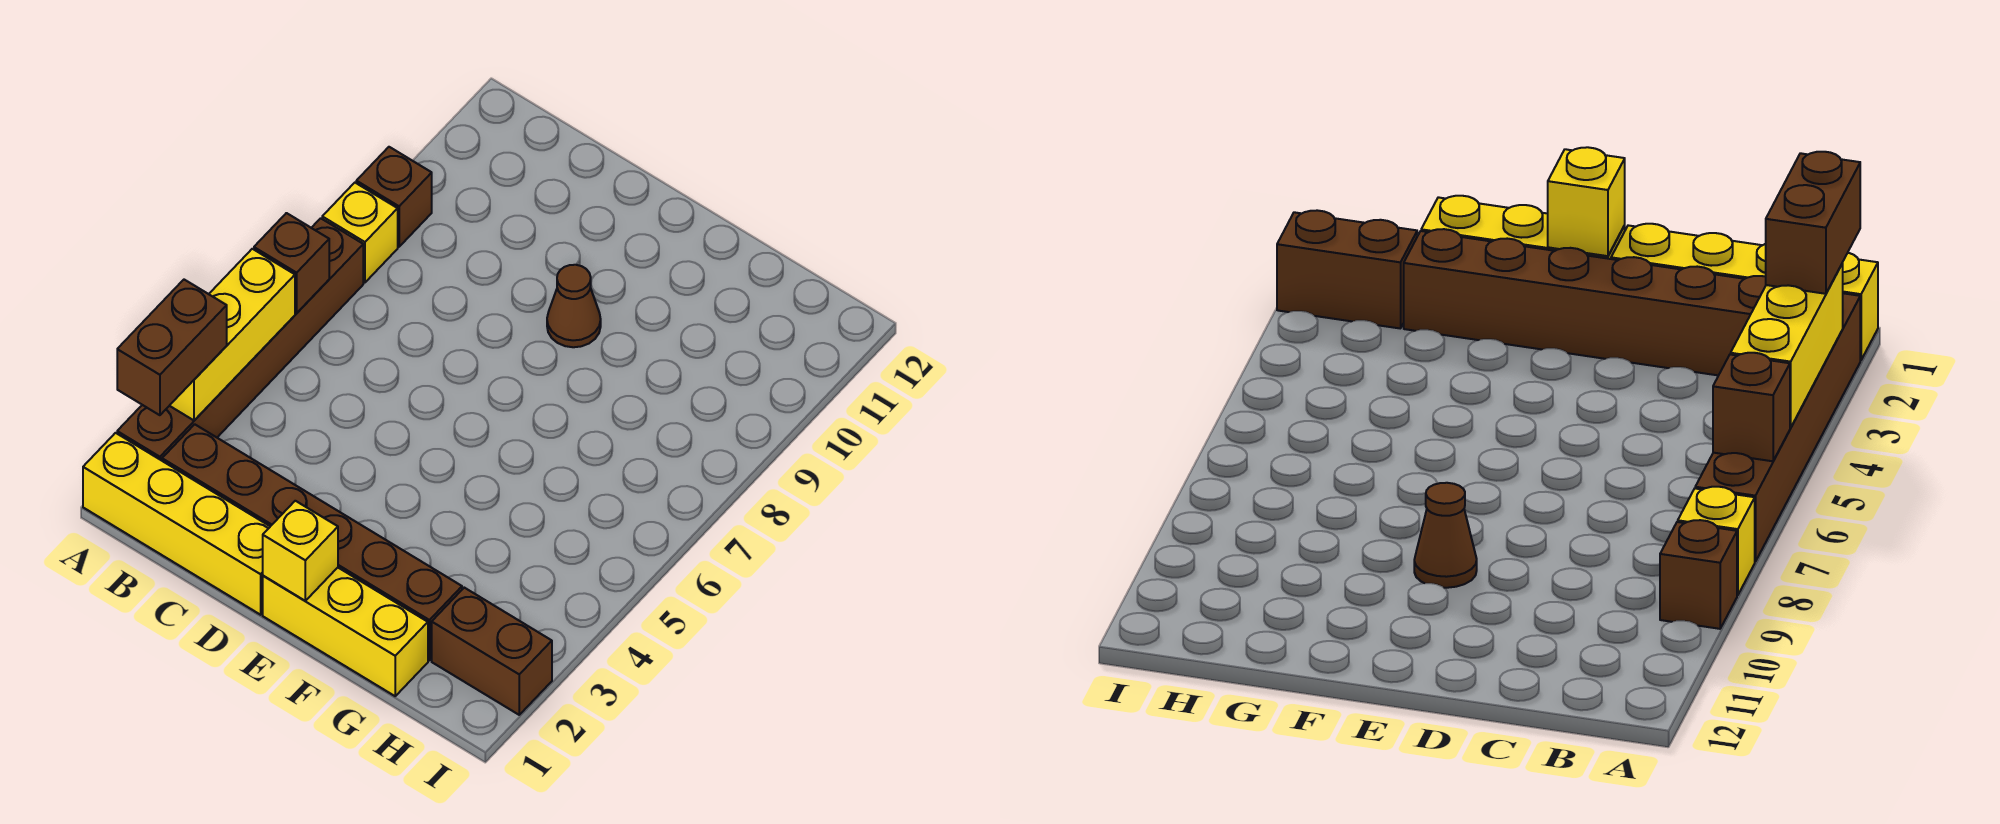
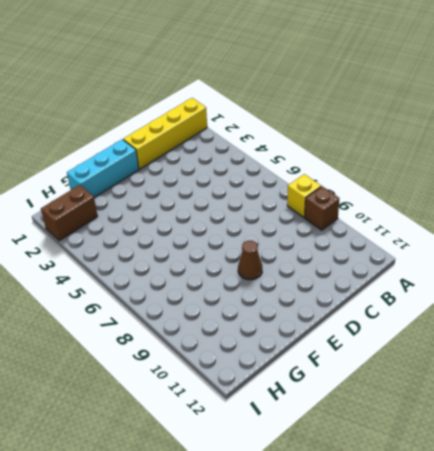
cyan 1x3 brick [67,139,139,198] -> yellow 1x3 brick [263,568,428,696]
none -> brown 1x6 brick [117,218,363,461]
none -> brown 1x6 brick [162,424,462,661]
none -> yellow 1x3 brick [170,249,295,420]

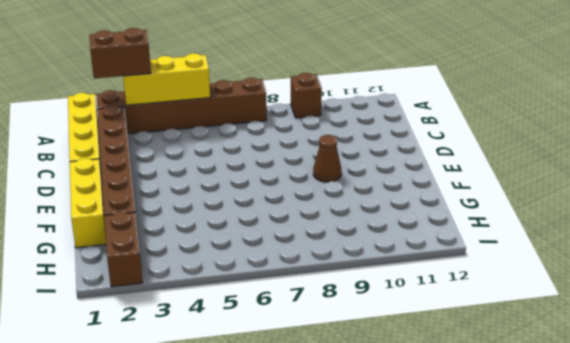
none -> yellow 1x1 brick [322,183,398,283]
none -> brown 1x1 brick [254,213,329,313]
none -> yellow 1x1 brick [263,501,338,601]

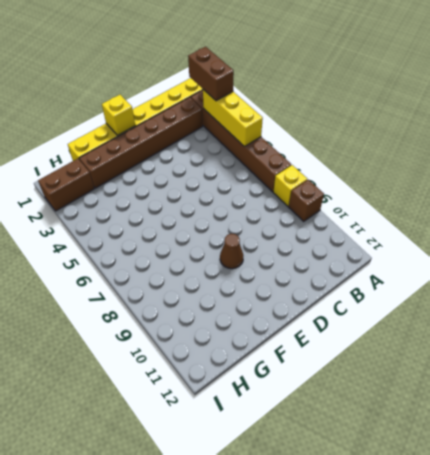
none -> brown 1x1 brick [254,213,329,313]

